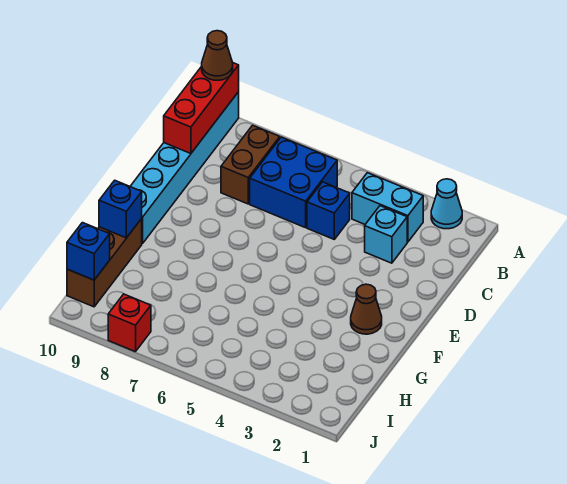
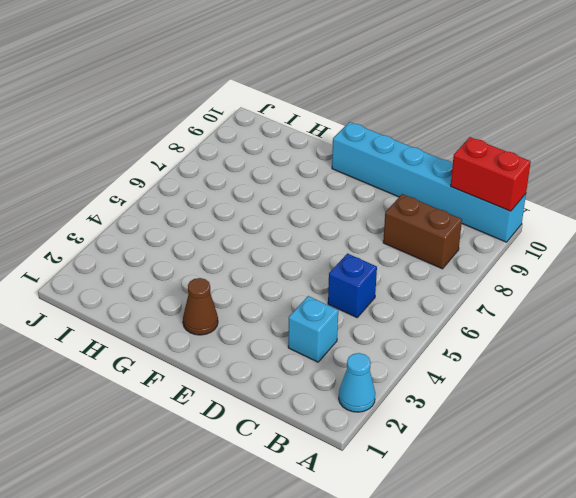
red 1x2 brick [451,137,531,211] -> red 1x3 brick [164,63,239,154]
none -> cyan 1x2 brick [352,173,423,242]
none -> blue 2x2 brick [250,137,337,228]
none -> brown 1x3 brick [67,219,142,307]

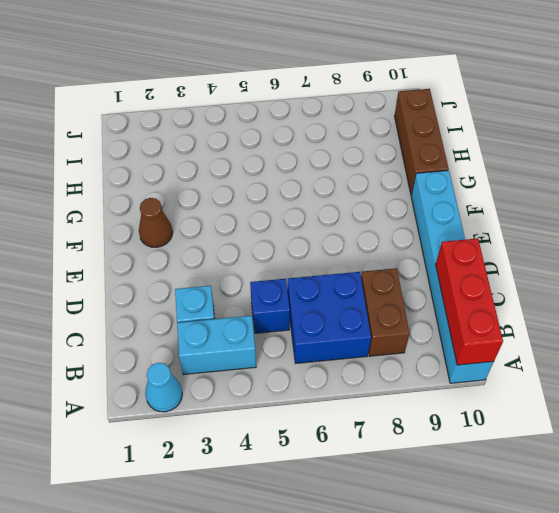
none -> red 1x1 brick [108,294,151,352]
none -> blue 1x1 brick [99,180,142,238]
none -> blue 1x1 brick [67,223,110,280]

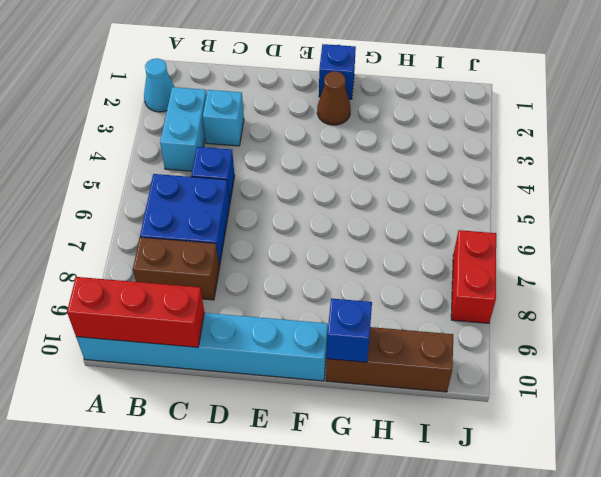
blue 1x1 brick [319,44,356,99] -> blue 1x1 brick moved to [67,223,110,280]
red 1x2 brick [451,230,496,323] -> red 1x1 brick [108,294,151,352]
none -> brown 1x1 cone [202,31,233,80]

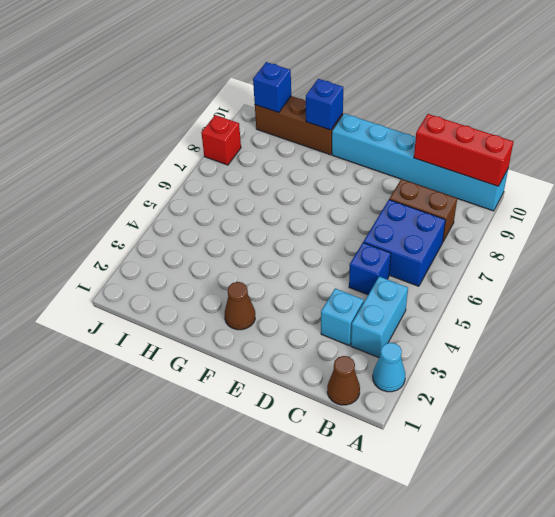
brown 1x1 cone [327,356,360,405] -> brown 1x1 cone moved to [202,31,233,80]

